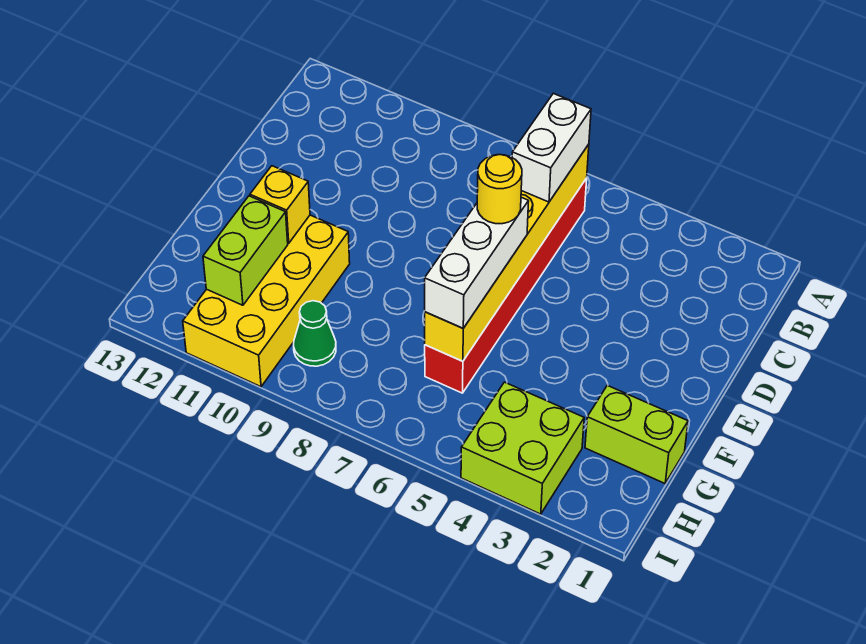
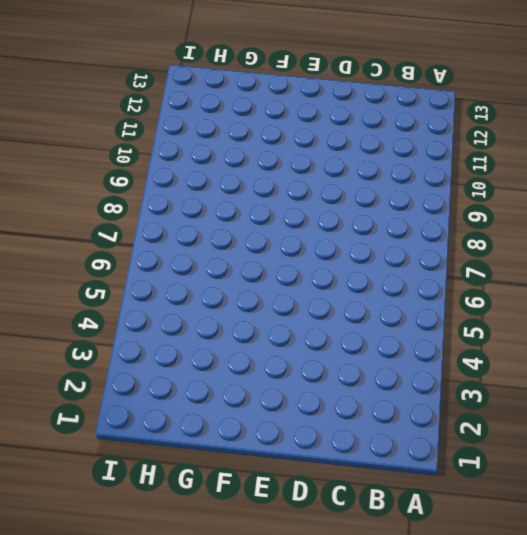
none -> red 1x6 brick [425,178,587,393]
none -> yellow 2x4 brick [183,215,350,387]

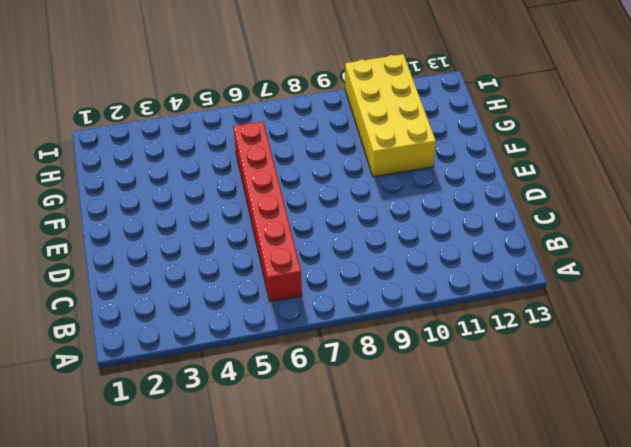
none -> lime 1x2 brick [585,385,688,483]
none -> lime 2x2 brick [461,382,584,514]

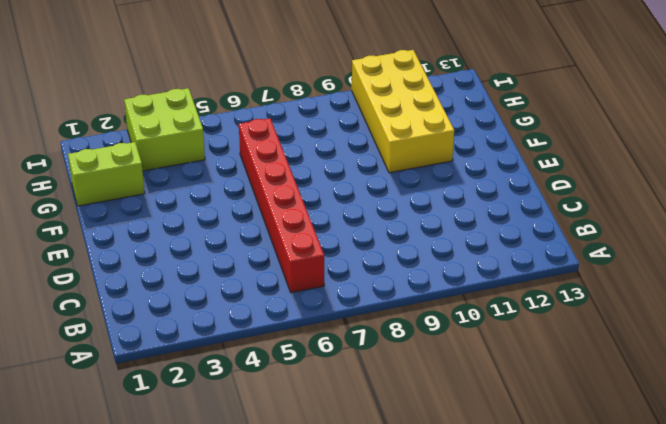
none -> green 1x1 cone [294,301,336,366]
none -> yellow 1x6 brick [425,144,589,361]

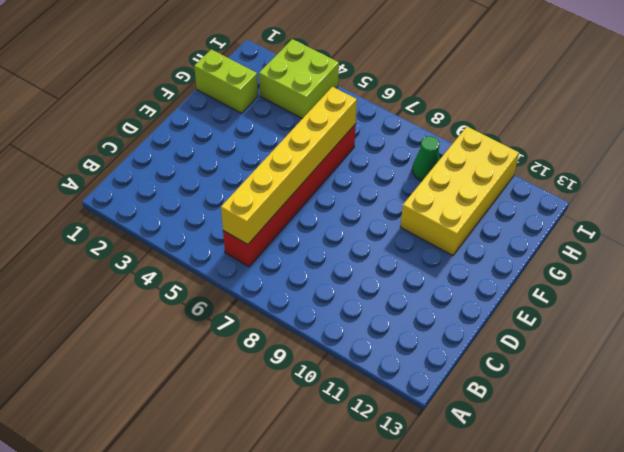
none -> yellow 1x1 brick [250,166,310,243]
none -> lime 1x2 brick [203,196,288,305]

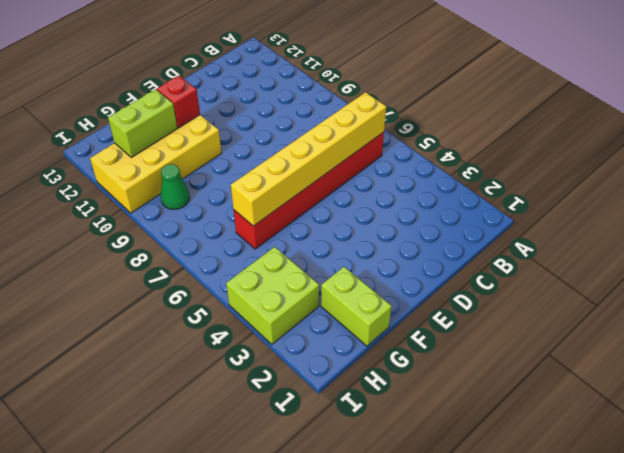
red 1x1 brick [157,76,200,128] -> yellow 1x1 brick [250,166,310,243]
none -> white 1x2 brick [512,93,591,202]
none -> white 1x3 brick [425,197,529,328]

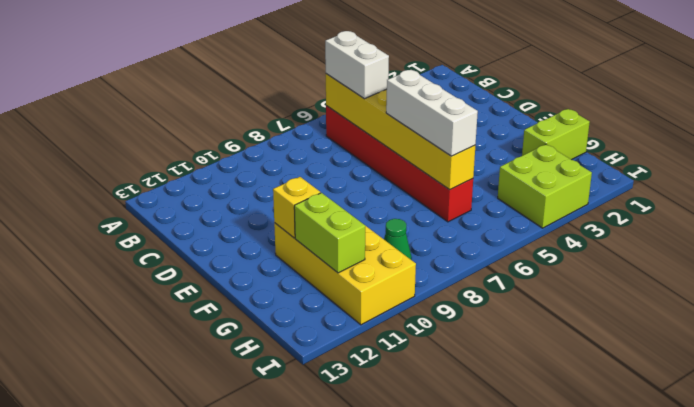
none -> yellow 1x1 round brick [477,155,522,224]

